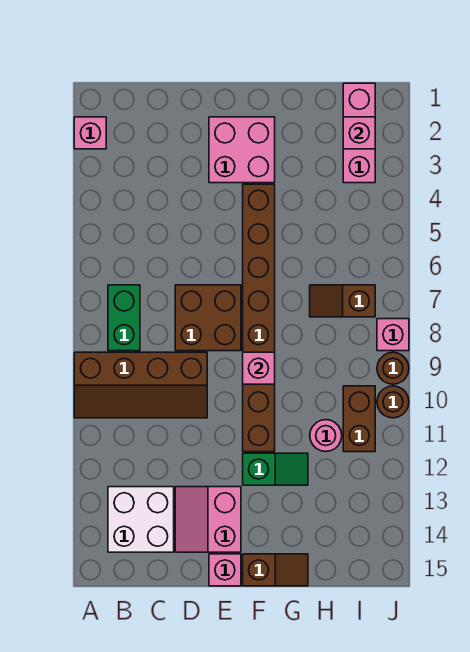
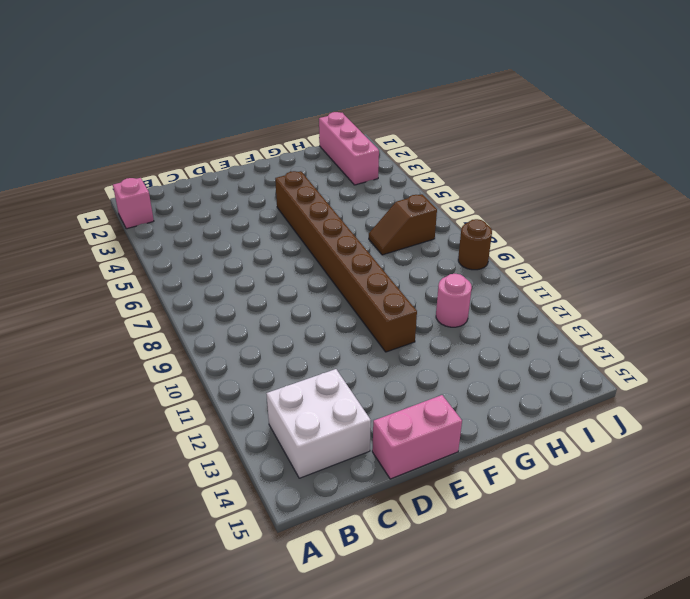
pink 1x2 brick [372,395,462,479] -> pink 1x1 brick [209,554,241,586]
none -> brown 2x4 slope [74,352,207,418]
none -> green 1x2 brick [108,285,140,351]
none -> brown 2x2 brick [175,285,241,351]

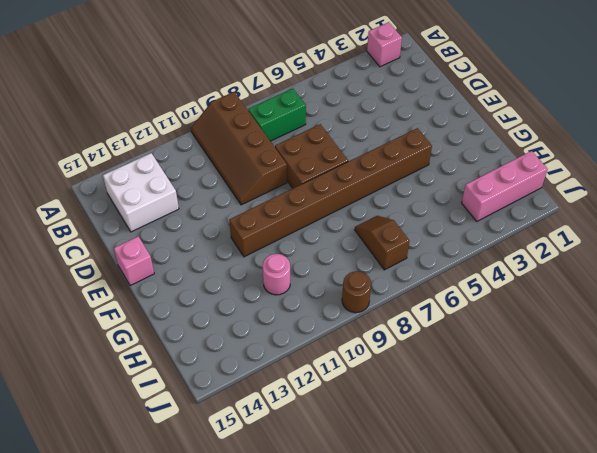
none -> pink 2x2 slope [175,487,241,552]
none -> pink 2x2 brick [209,117,275,183]
none -> green 1x2 slope [243,453,308,485]

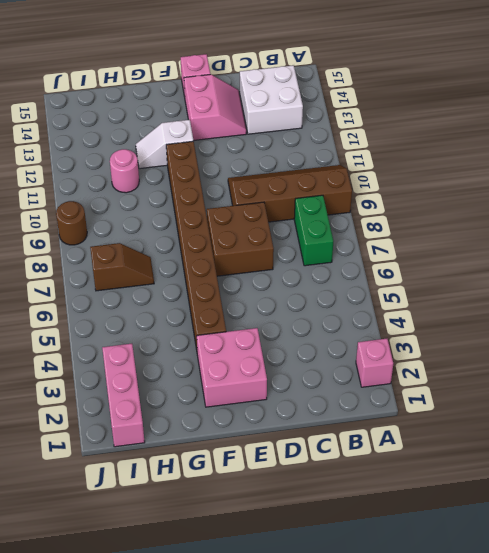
white 1x2 slope [136,120,193,169] -> green 1x2 slope [243,453,308,485]
none -> brown 1x2 slope [243,554,308,586]
none -> brown 1x2 brick [343,386,375,452]
none -> pink 1x1 brick [377,319,409,351]

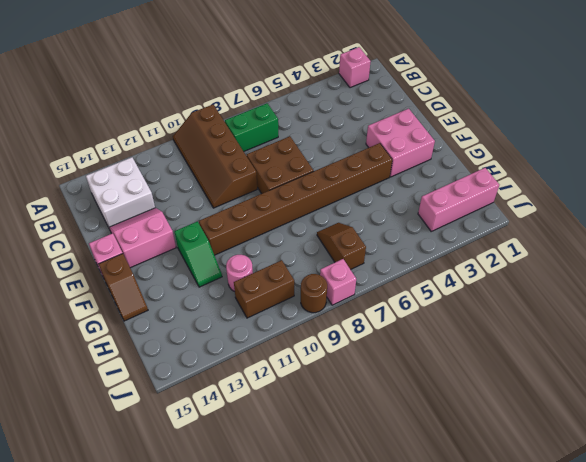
none -> brown 1x1 round brick [377,386,409,418]
none -> pink 1x1 brick [243,352,275,384]
none -> pink 1x1 brick [343,117,375,149]

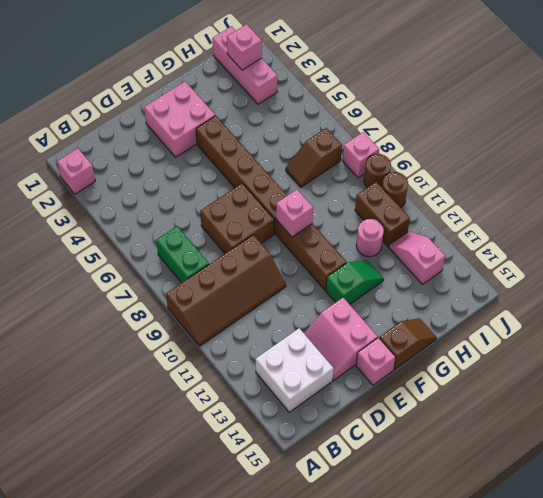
pink 1x2 slope [389,232,445,284] -> none

